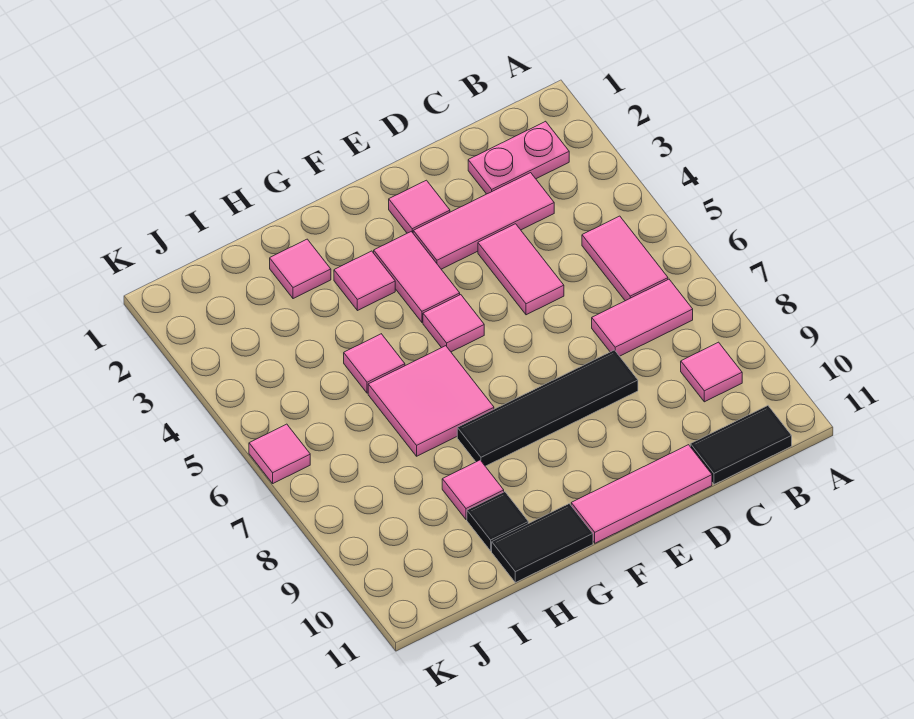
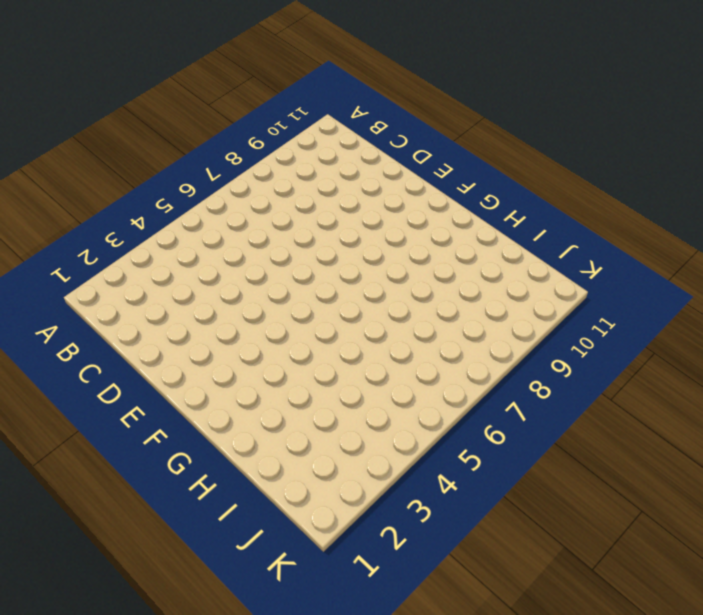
none -> pink 1x2 plate [468,121,569,194]
none -> pink 1x2 tile [582,216,668,301]
none -> pink 1x2 tile [592,279,693,356]

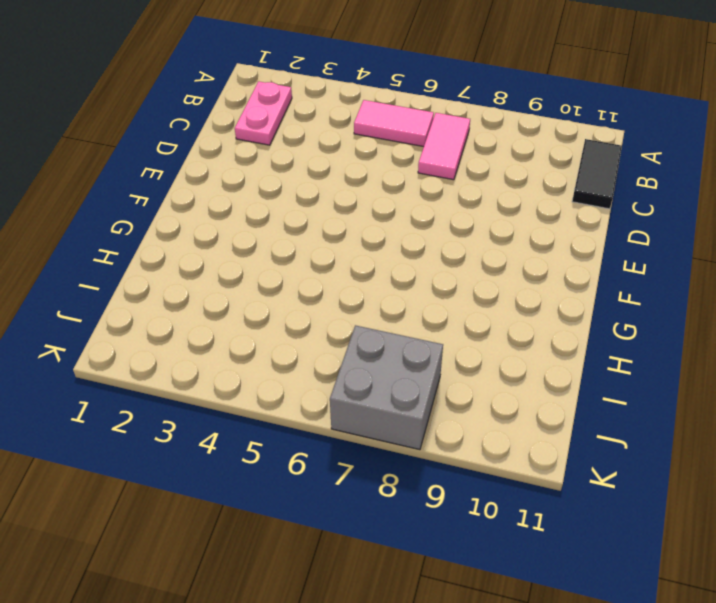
grey 2x2 brick [330,325,443,450] -> none
none -> pink 1x1 tile [681,342,742,402]
none -> pink 1x3 tile [413,173,554,269]
none -> pink 1x2 tile [478,224,564,315]

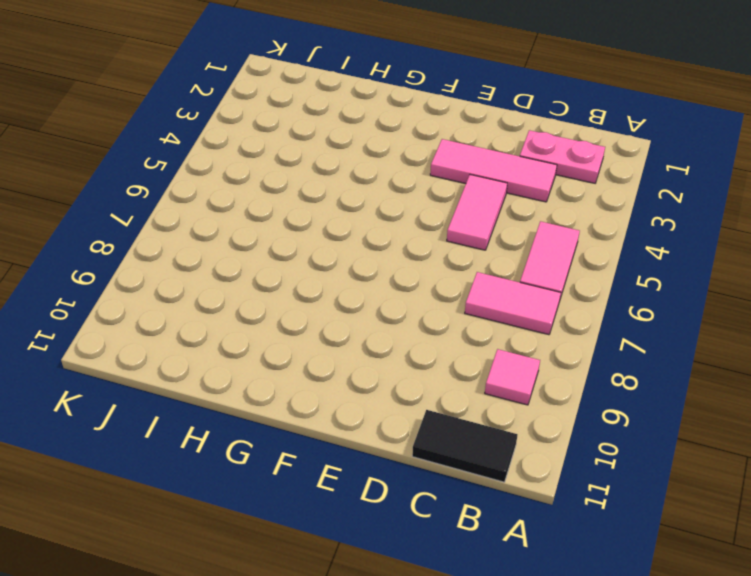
none -> black 1x4 tile [457,350,638,466]
none -> pink 1x3 tile [571,445,712,543]
none -> pink 1x1 tile [389,180,450,233]

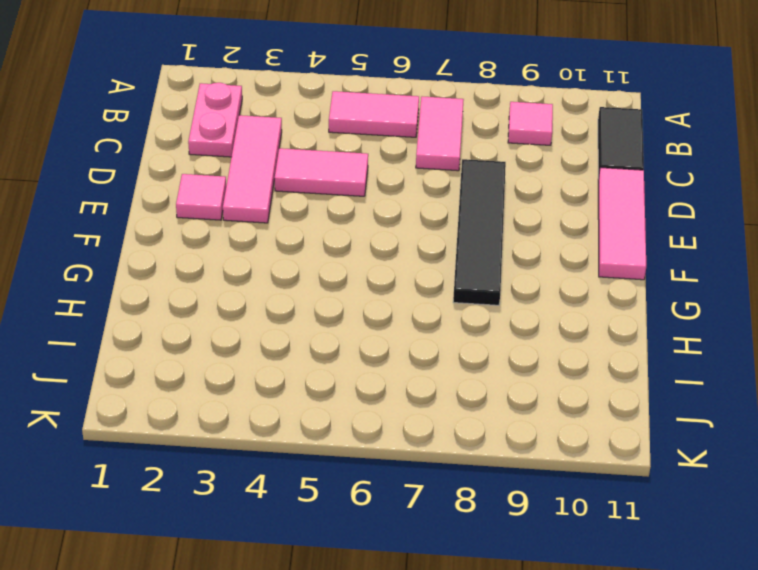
none -> pink 1x2 tile [374,232,460,322]
none -> pink 1x1 tile [423,295,484,352]
none -> pink 1x1 tile [334,251,395,311]

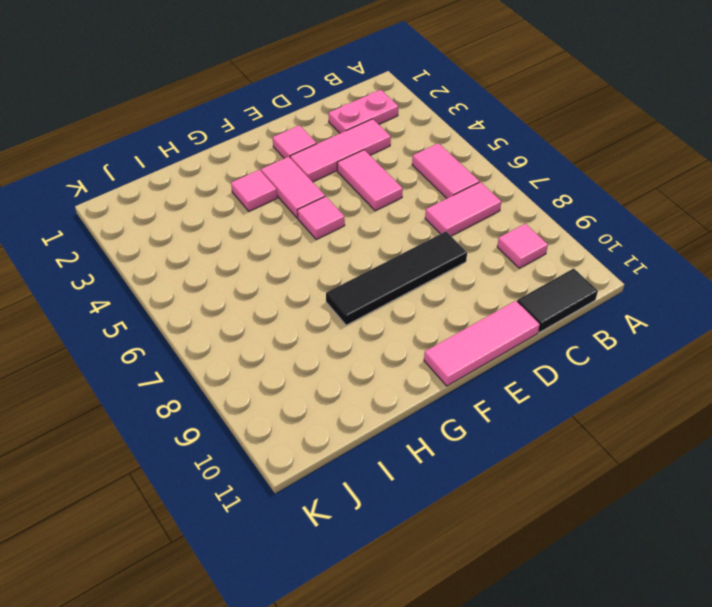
none -> pink 2x2 tile [368,346,494,456]
none -> black 1x2 tile [492,504,593,583]
none -> pink 1x1 tile [270,239,331,299]

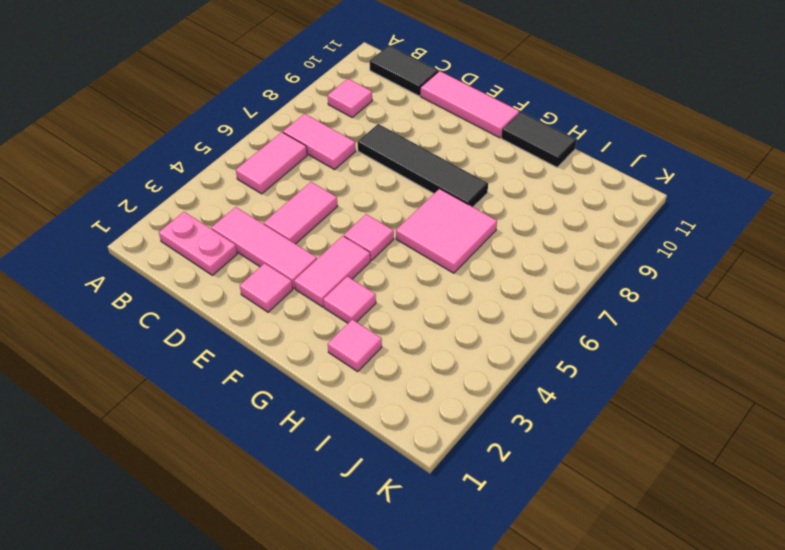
none -> pink 1x1 tile [344,334,405,393]
none -> pink 1x1 tile [442,460,504,519]
none -> black 1x1 tile [467,492,528,551]

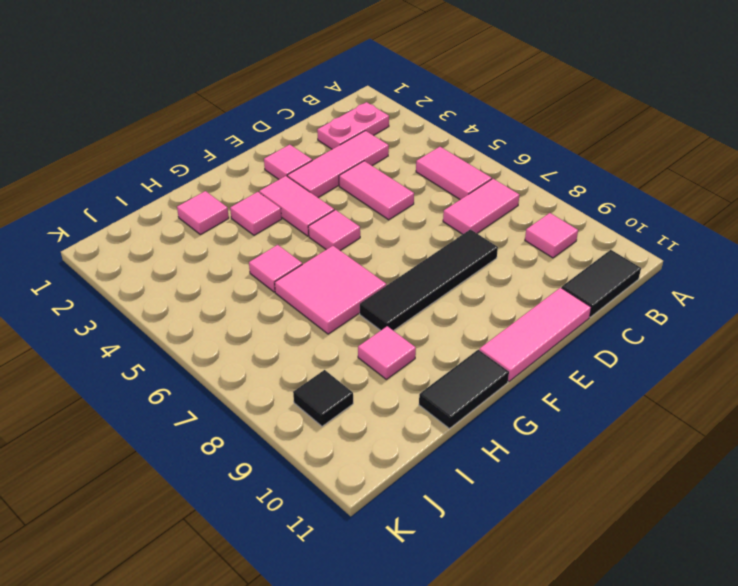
black 1x1 tile [293,370,353,426] -> black 1x1 tile moved to [467,492,528,551]
none -> pink 1x1 tile [249,424,310,483]

